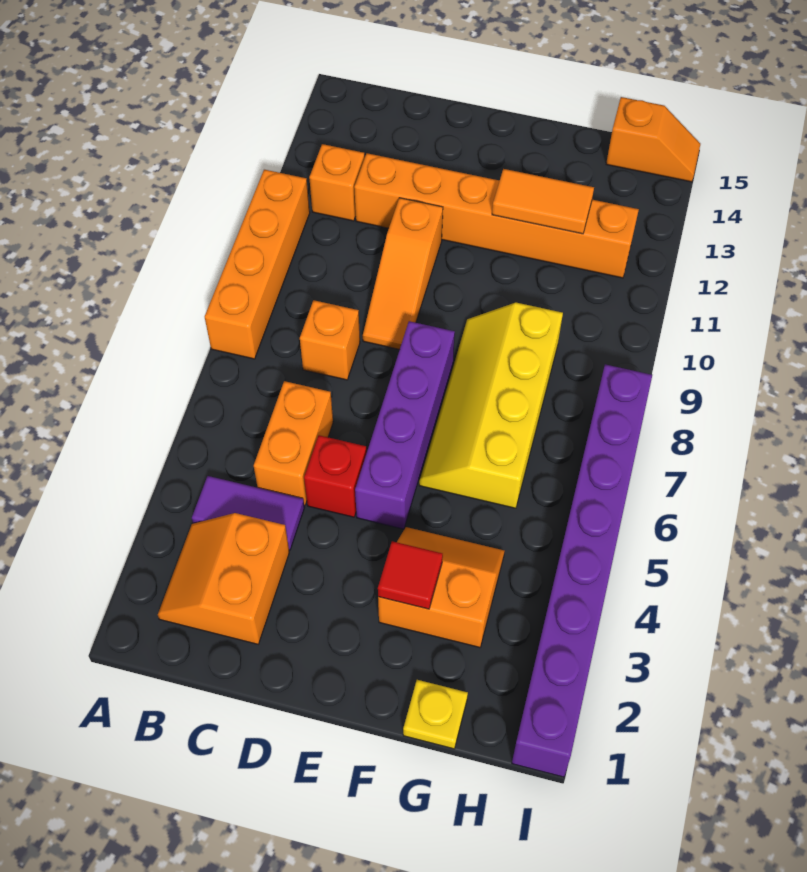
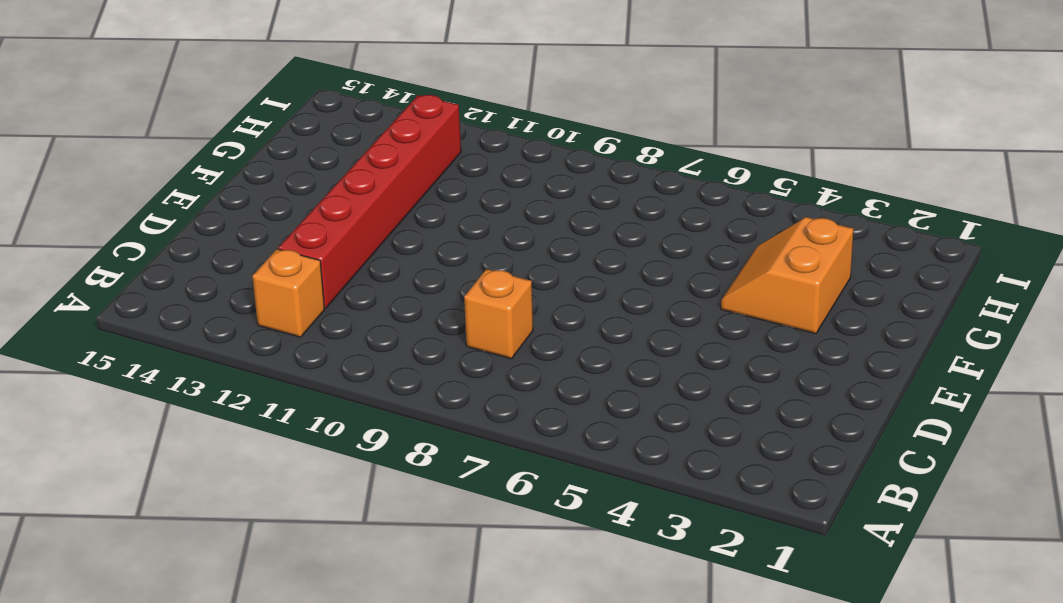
red 1x6 brick [278,95,461,308] -> orange 1x6 brick [354,153,639,278]
none -> orange 1x4 brick [205,170,310,359]
none -> orange 2x2 slope [158,513,289,644]
none -> purple 1x2 tile [192,476,305,550]

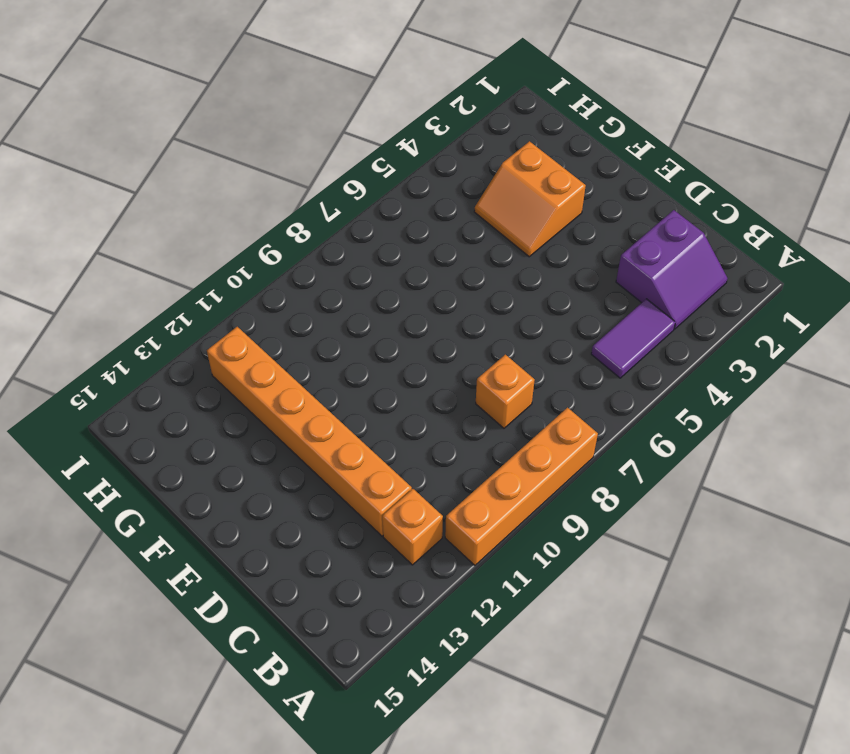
purple 2x2 slope [616,210,727,329] -> orange 2x2 slope [158,513,289,644]
purple 1x2 tile [591,299,675,378] -> purple 1x2 tile turned to [192,476,305,550]
none -> orange 1x2 brick [254,381,333,505]
none -> red 1x1 brick [304,435,367,517]
none -> orange 1x3 slope [363,198,443,350]

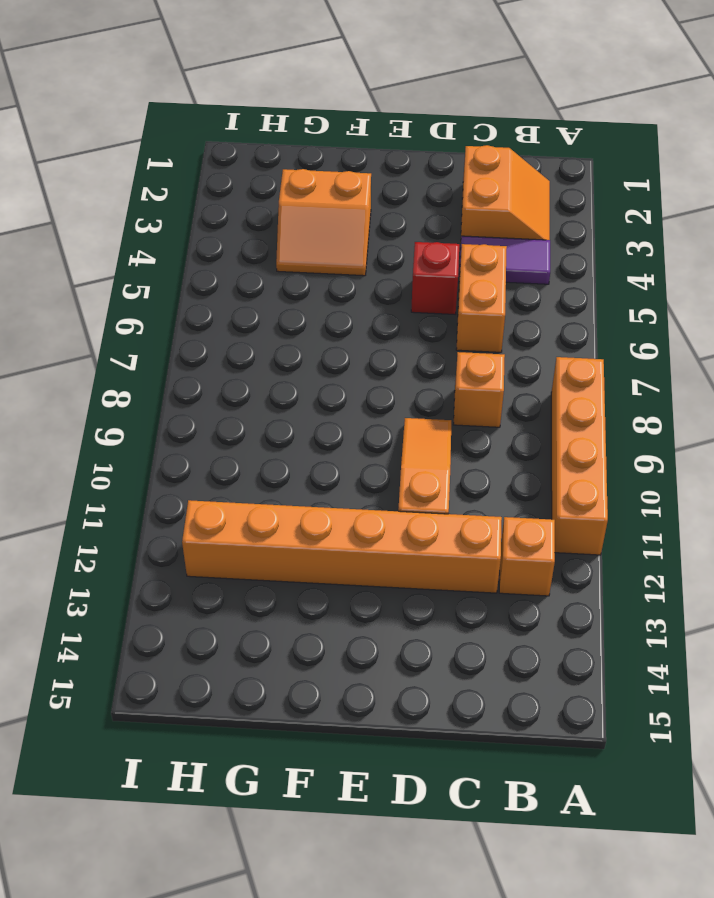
none -> purple 1x4 brick [355,321,455,529]
none -> yellow 2x4 slope [419,303,563,508]
none -> yellow 1x1 plate [403,680,468,749]

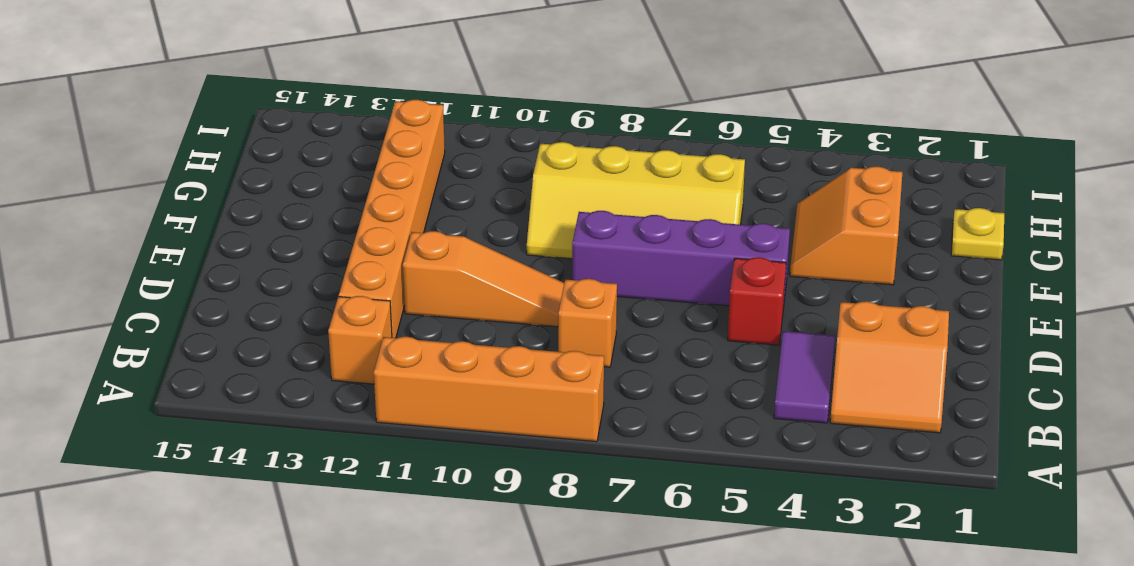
none -> orange 1x2 brick [254,381,333,505]
none -> orange 1x2 slope [606,97,700,182]
none -> purple 1x8 brick [512,364,652,777]

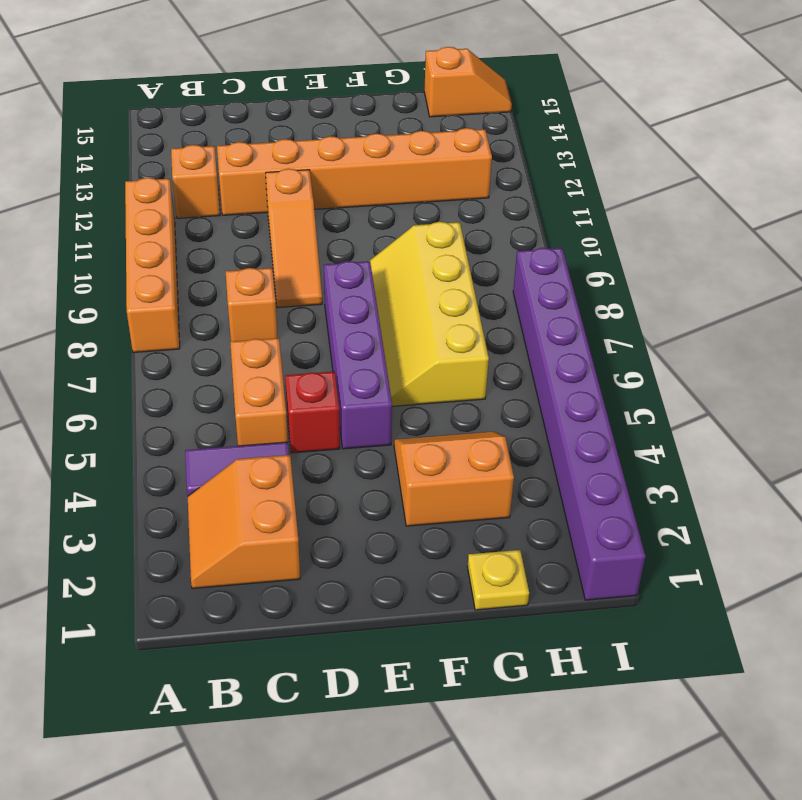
none -> red 1x1 tile [378,541,443,609]
none -> orange 1x2 tile [492,169,594,234]

